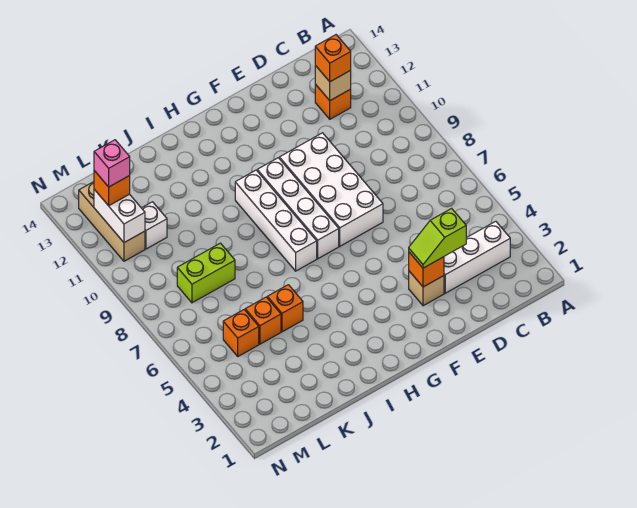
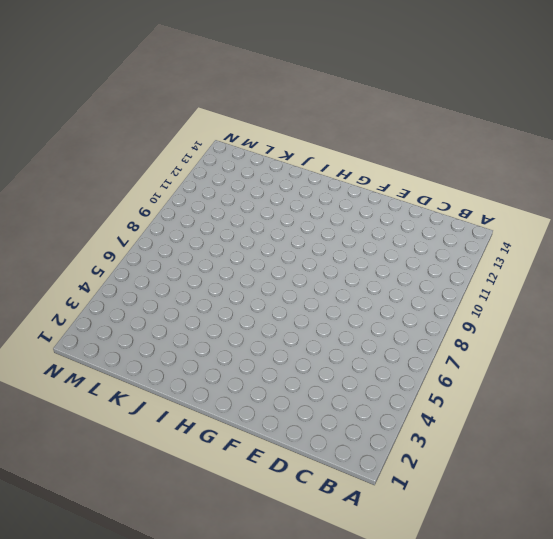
none -> white 1x3 brick [444,221,510,293]
none -> orange 1x1 brick [315,84,351,119]
none -> tan 1x1 brick [409,271,444,306]

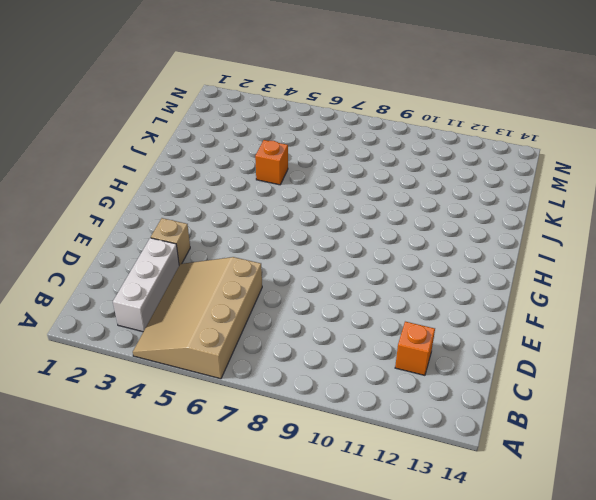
tan 3x4 slope [133,257,262,379] -> none
none -> white 2x4 brick [279,133,383,246]
none -> white 1x4 brick [257,158,339,259]
none -> white 1x4 brick [235,170,317,271]

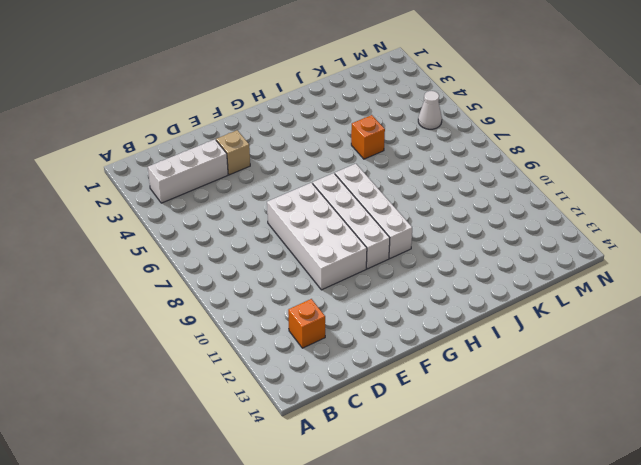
white 1x1 cone [418,91,442,129] -> none
none -> orange 1x1 brick [245,297,281,344]
none -> lime 1x2 brick [177,243,235,303]
none -> orange 1x1 brick [223,310,259,356]

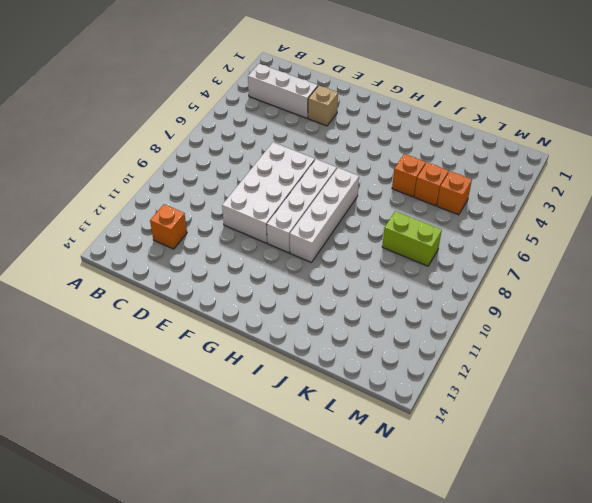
none -> white 1x1 brick [142,202,167,249]
none -> tan 1x3 brick [79,182,145,261]
none -> tan 1x1 brick [315,65,351,100]

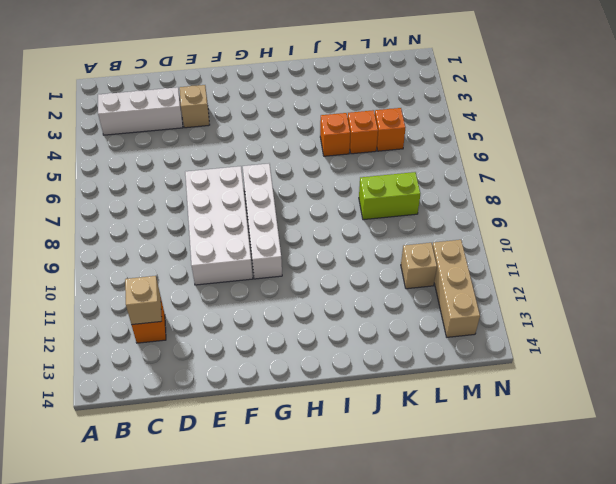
tan 1x1 brick [401,243,437,289] -> white 1x1 brick [142,202,167,249]
none -> white 1x4 brick [235,170,317,271]
none -> orange 1x1 brick [409,252,444,287]
none -> white 1x2 brick [94,189,145,242]

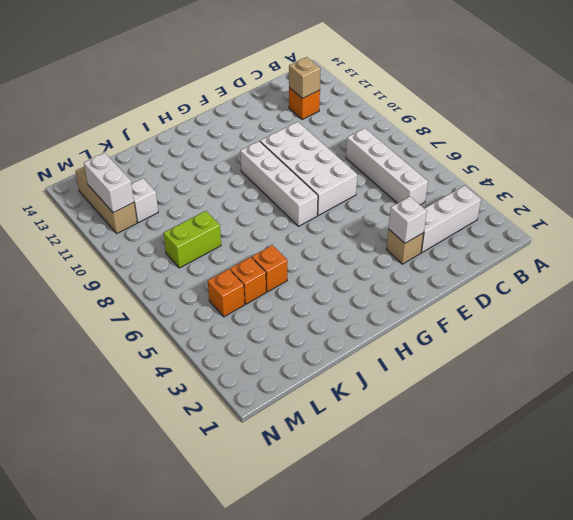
white 1x4 brick [346,128,428,205] -> white 1x4 brick moved to [235,170,317,271]
white 1x1 brick [389,196,427,243] -> orange 1x1 brick [409,252,444,287]
none -> orange 1x1 brick [315,35,351,82]
none -> lime 1x2 slope [409,208,466,268]
none -> orange 1x1 brick [94,171,130,206]

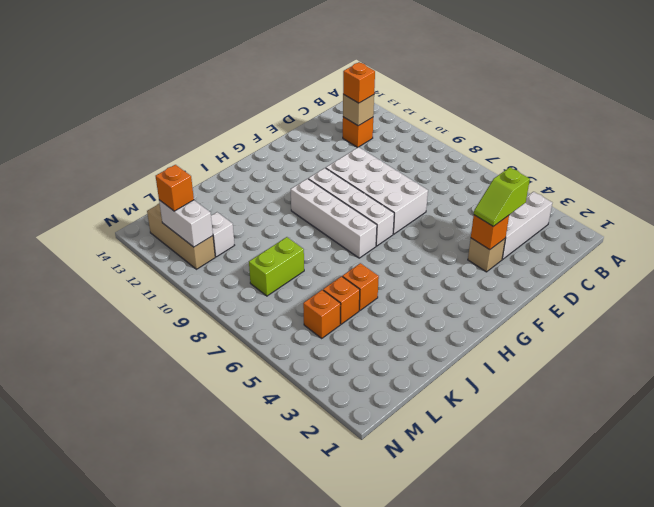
none -> pink 1x1 brick [94,140,130,187]

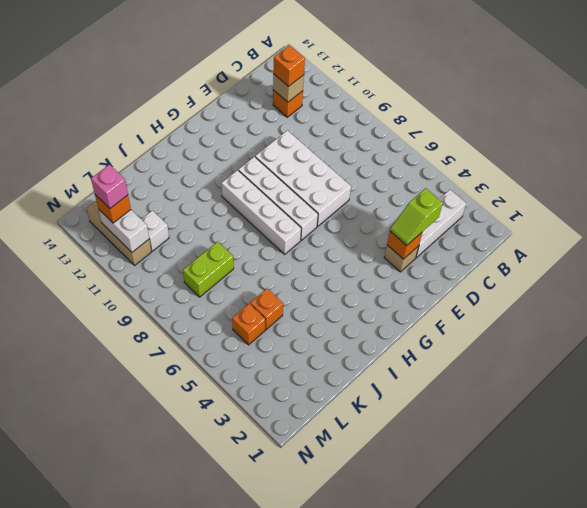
none -> orange 1x1 brick [267,285,303,332]

